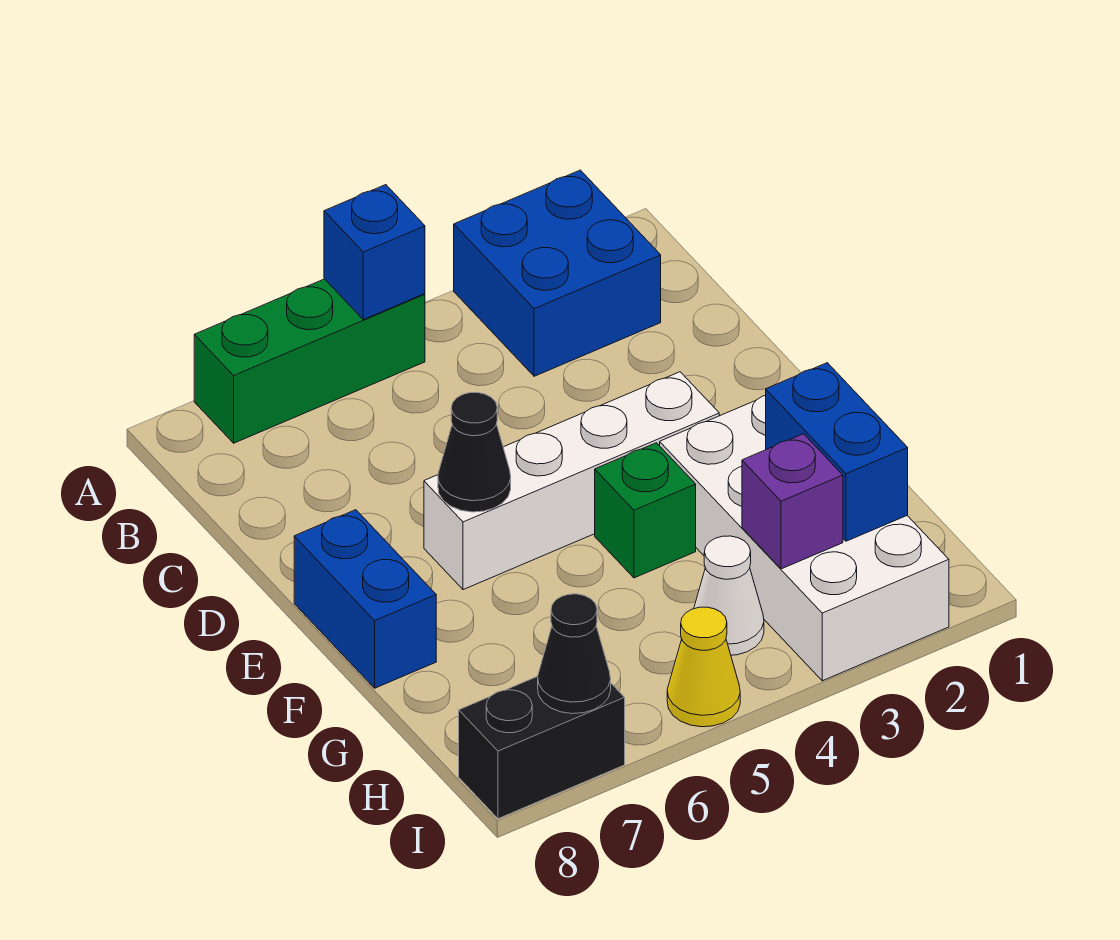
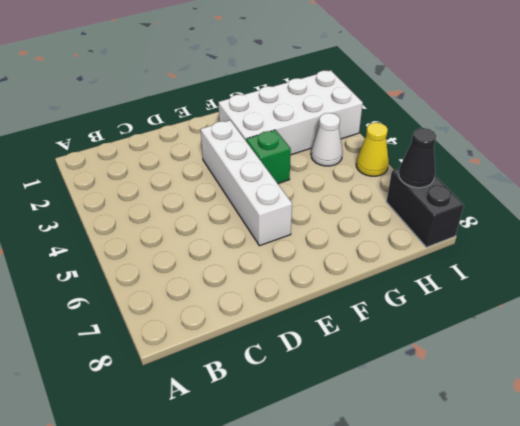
none -> blue 2x2 brick [454,170,661,376]
none -> green 1x3 brick [194,279,425,443]
none -> blue 1x2 brick [294,510,436,688]

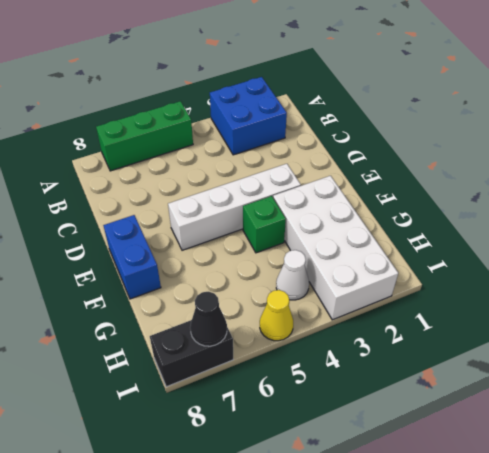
none -> blue 1x1 brick [324,185,425,320]
none -> black 1x1 cone [438,392,511,512]
none -> blue 1x2 brick [766,363,908,541]

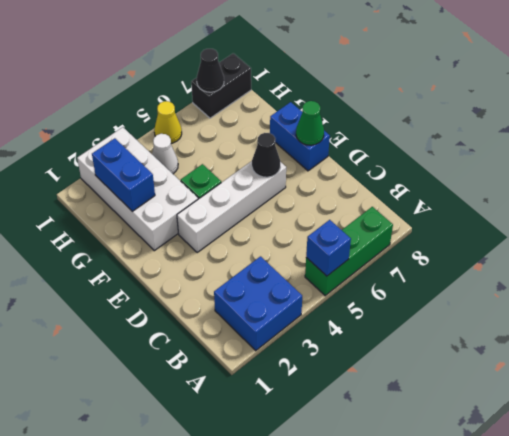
green 1x1 cone [296,101,324,145] -> none
none -> purple 1x1 brick [742,434,843,569]

